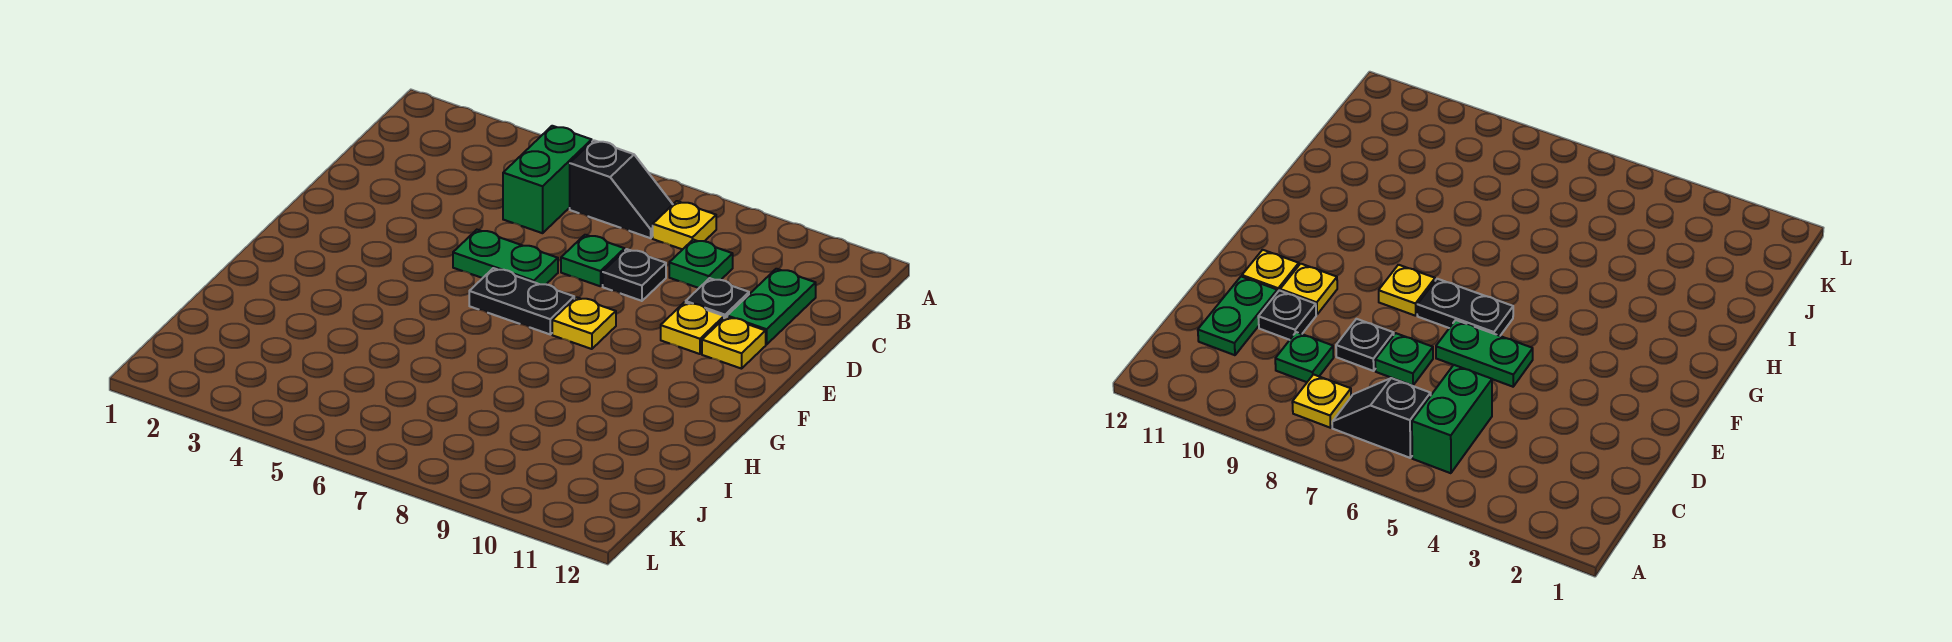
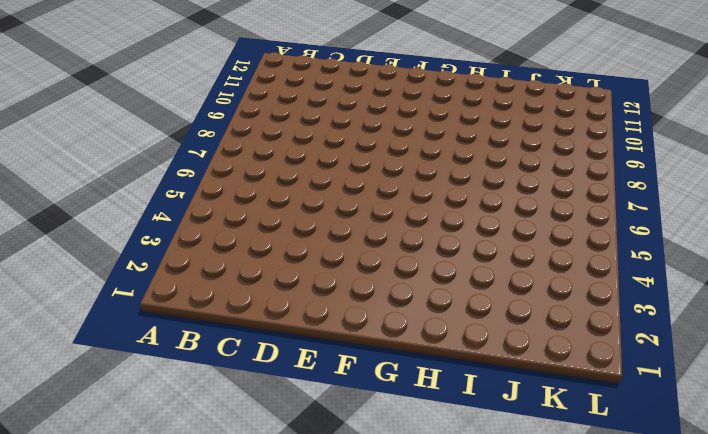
none -> green 1x2 brick [503,126,592,233]
none -> black 1x2 slope [570,140,673,238]
none -> yellow 1x1 plate [653,201,716,249]

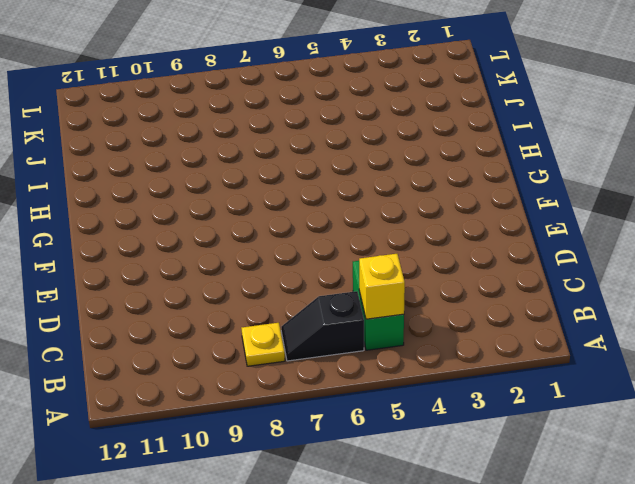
yellow 1x1 brick [359,254,405,319] -> none
none -> green 1x1 plate [669,240,733,288]
none -> green 1x2 plate [727,269,816,344]
none -> green 1x1 plate [561,235,625,286]

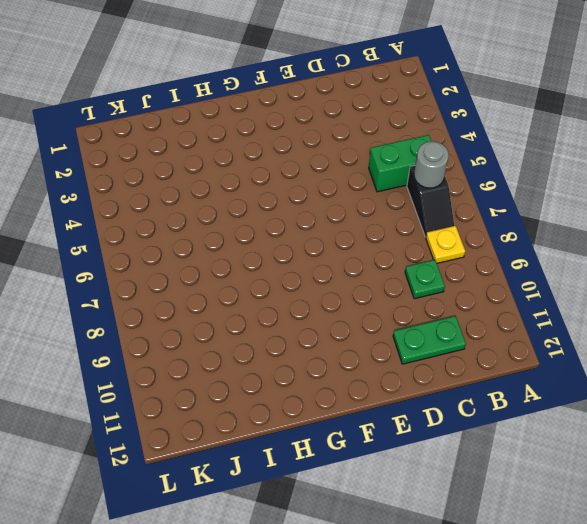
grey 1x1 round brick [414,141,449,188] -> none
none -> green 1x1 plate [561,235,625,286]
none -> black 1x1 plate [603,249,666,301]
none -> black 1x1 plate [686,278,749,318]

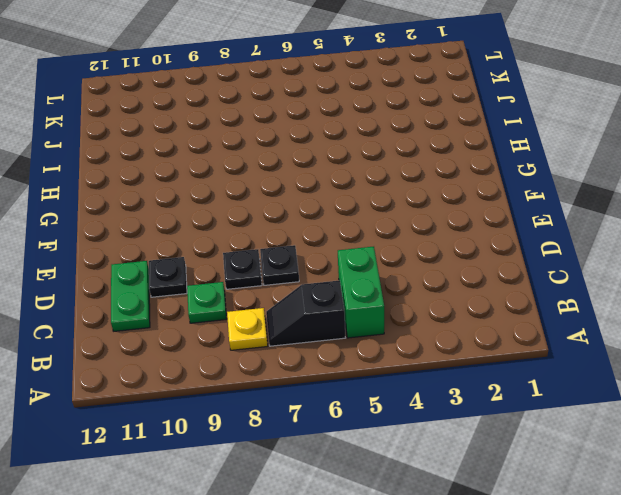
black 1x1 plate [260,245,299,285] -> green 1x1 plate [561,235,625,286]
none -> green 1x2 plate [453,230,558,284]
none -> yellow 1x1 plate [661,302,724,354]
none -> yellow 1x1 plate [702,317,766,369]

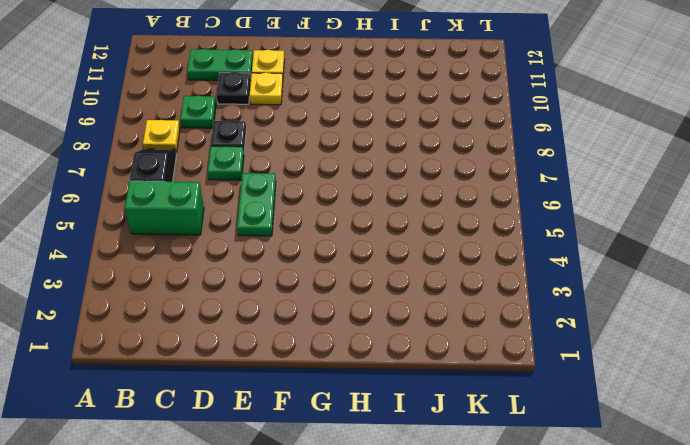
none -> black 1x2 plate [469,268,574,334]
none -> yellow 1x1 plate [552,297,616,349]

